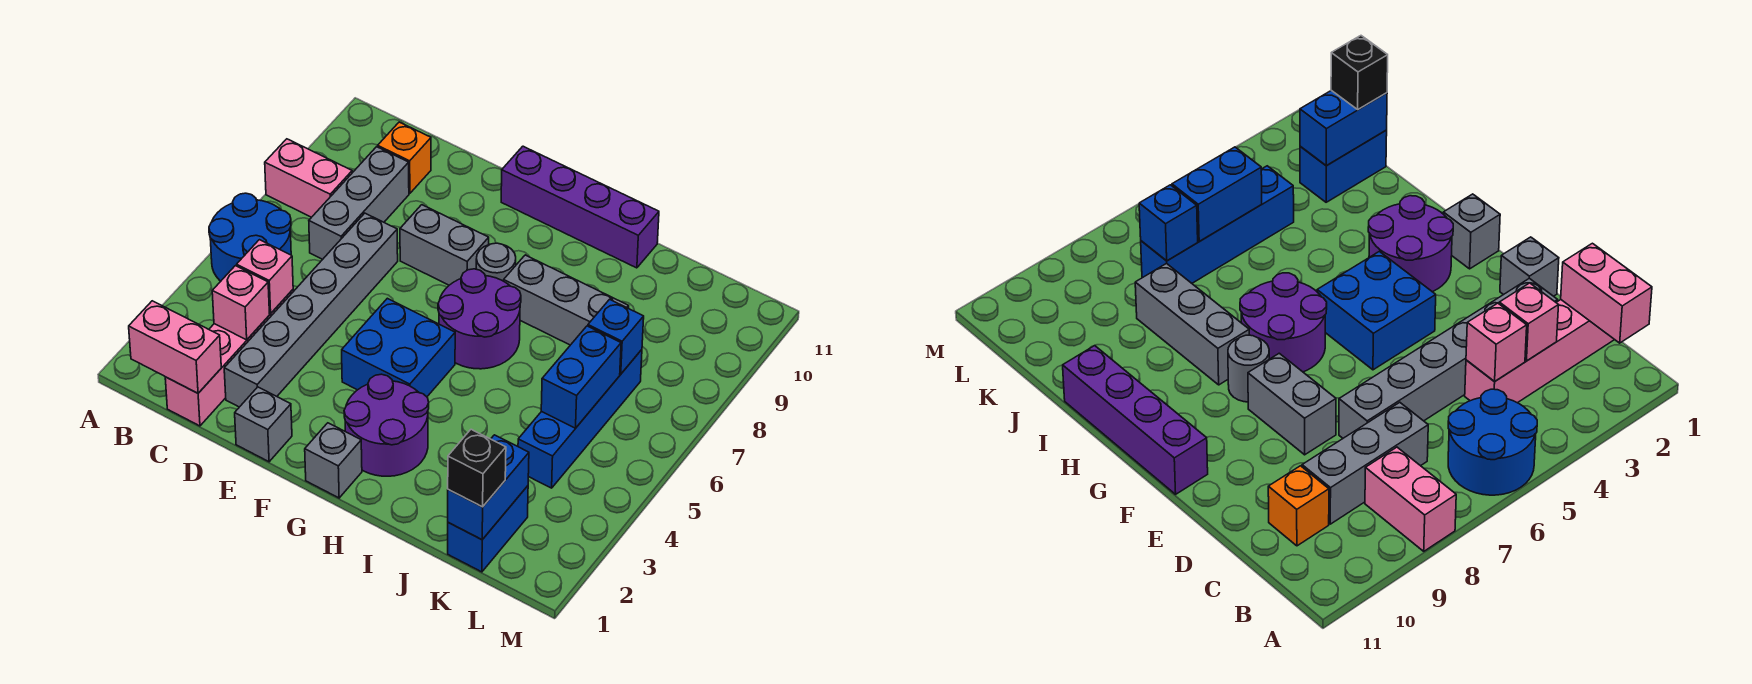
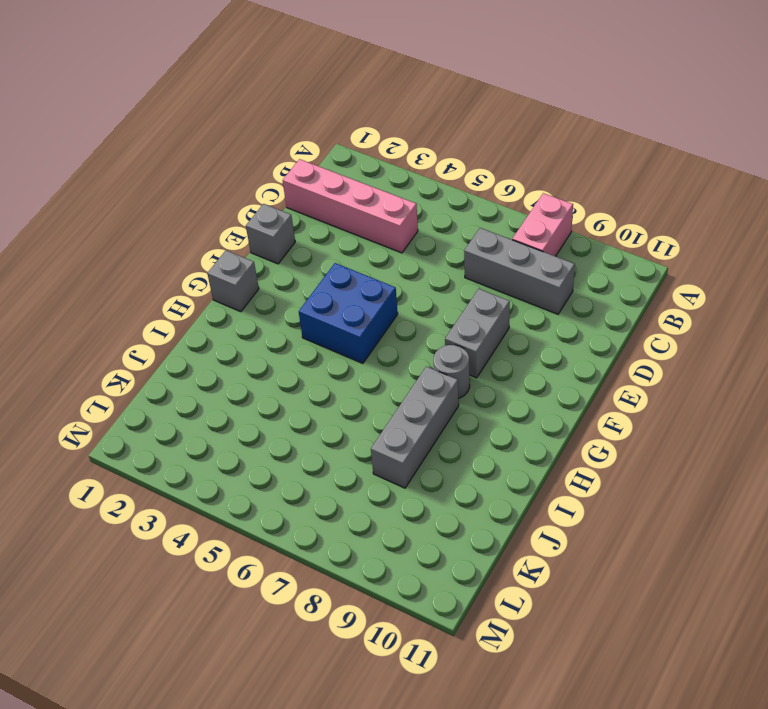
none -> blue 2x2 round brick [209,193,291,281]
none -> orange 1x1 brick [378,122,431,193]
none -> grey 1x6 brick [224,213,398,407]

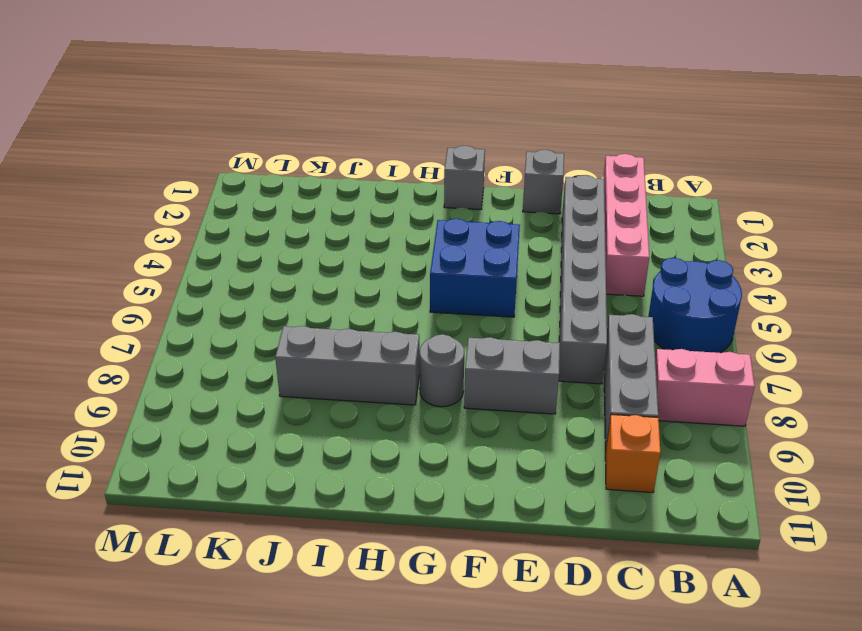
none -> purple 1x4 brick [501,146,659,268]
none -> purple 2x2 round brick [344,374,429,476]
none -> purple 2x2 round brick [438,269,521,369]

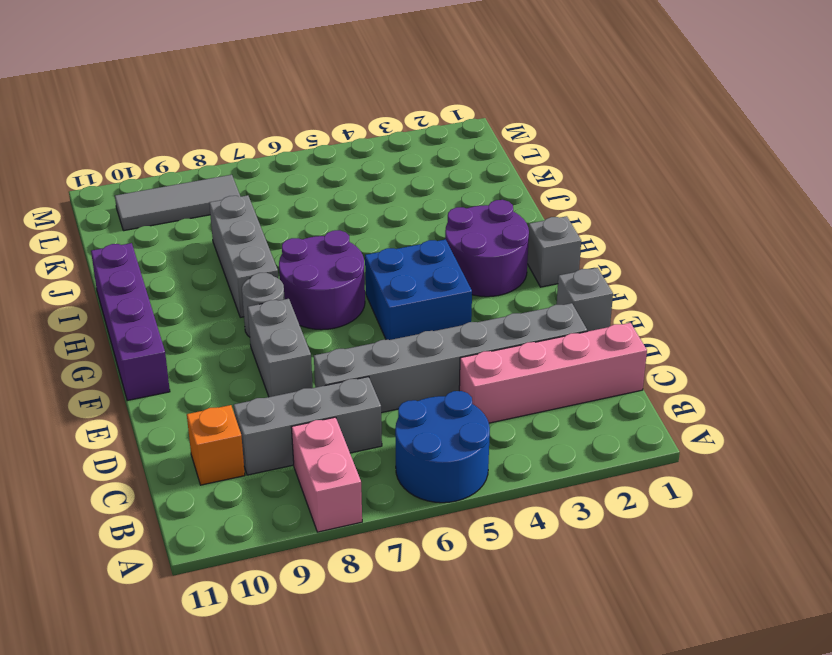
grey 1x3 tile [115,175,240,231] -> none
none -> blue 1x2 brick [448,486,528,572]
none -> blue 1x4 brick [518,350,642,488]
none -> pink 1x2 brick [129,301,221,393]

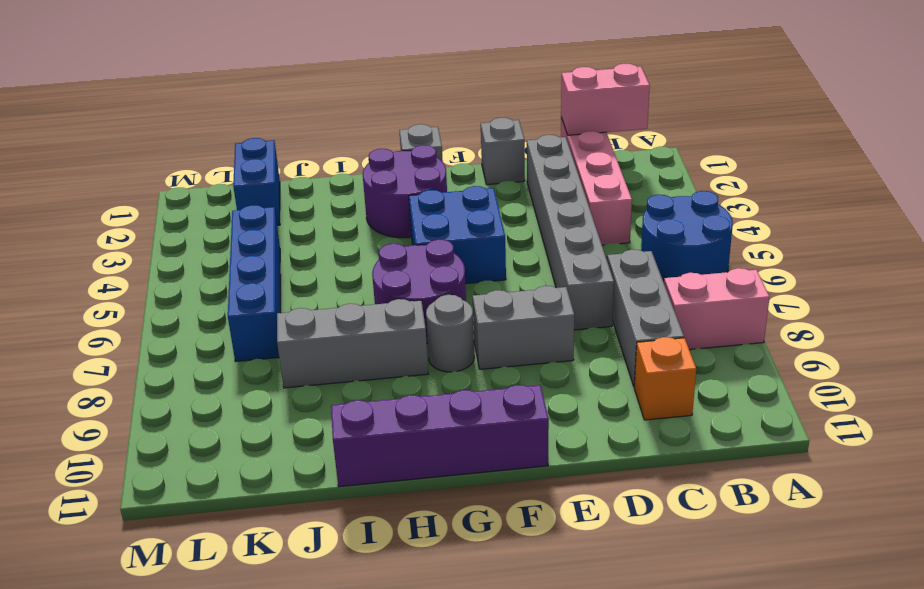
none -> pink 1x1 brick [212,266,270,340]
none -> pink 1x1 brick [237,240,293,313]
none -> blue 1x2 brick [448,435,529,540]

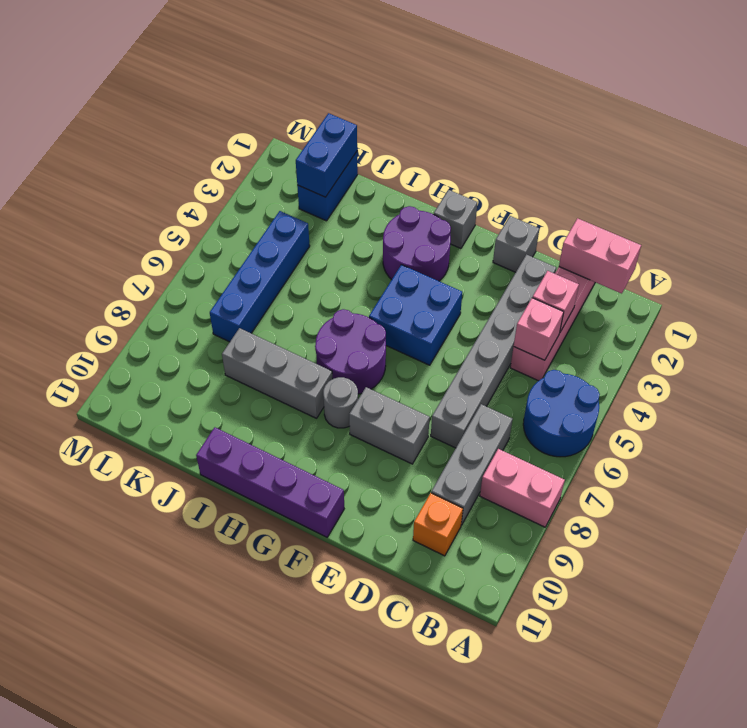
none -> blue 1x2 brick [541,326,621,428]
none -> blue 1x1 brick [588,299,644,374]
none -> black 1x1 brick [448,429,506,507]

